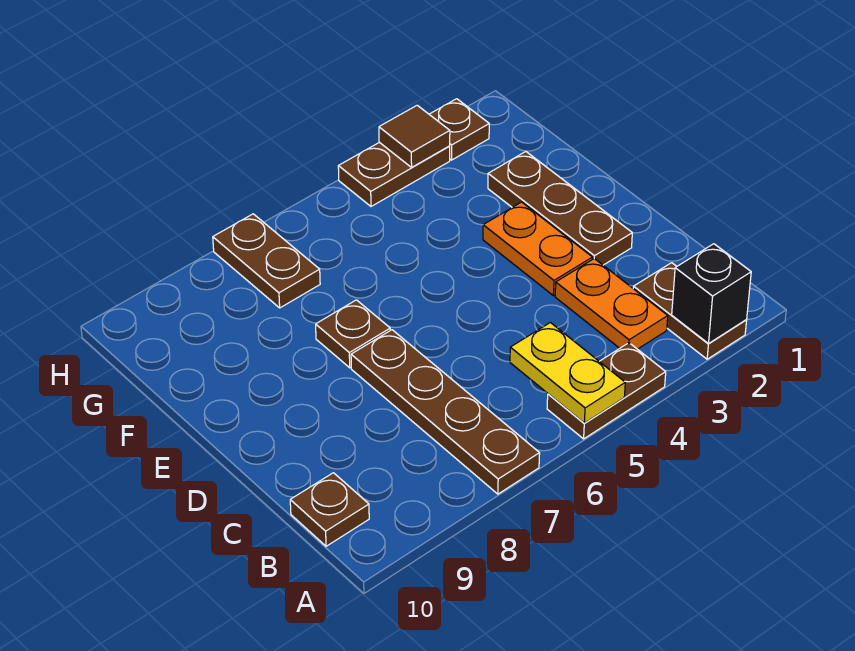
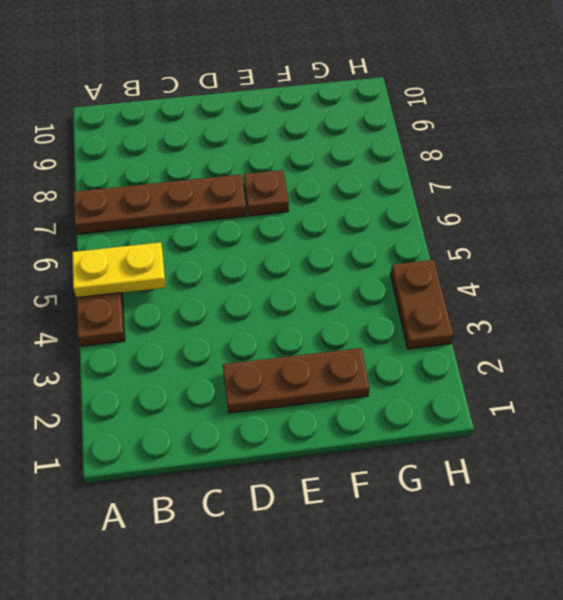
none -> brown 1x2 plate [633,263,747,359]
none -> orange 1x2 plate [555,259,668,349]
none -> brown 1x1 plate [290,473,369,546]

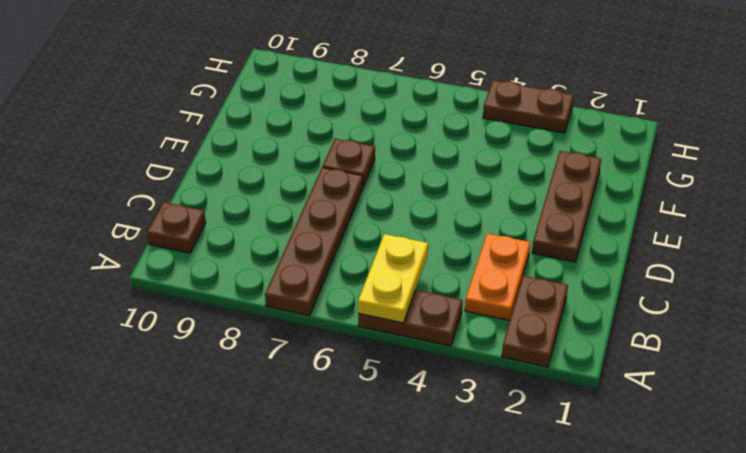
none -> orange 1x2 plate [483,202,593,296]
none -> brown 1x2 plate [213,214,320,308]
none -> brown 1x1 plate [429,99,489,160]

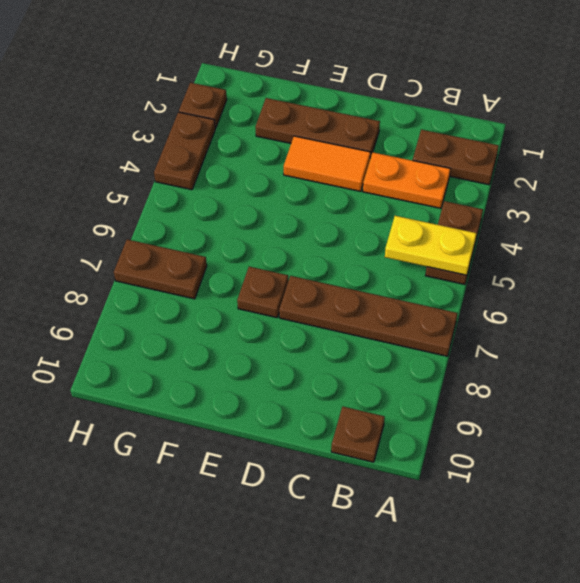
orange 1x2 tile [284,136,370,191] -> orange 1x2 plate [483,202,593,296]
none -> black 1x1 brick [672,244,751,344]
none -> brown 1x1 tile [379,105,450,167]

